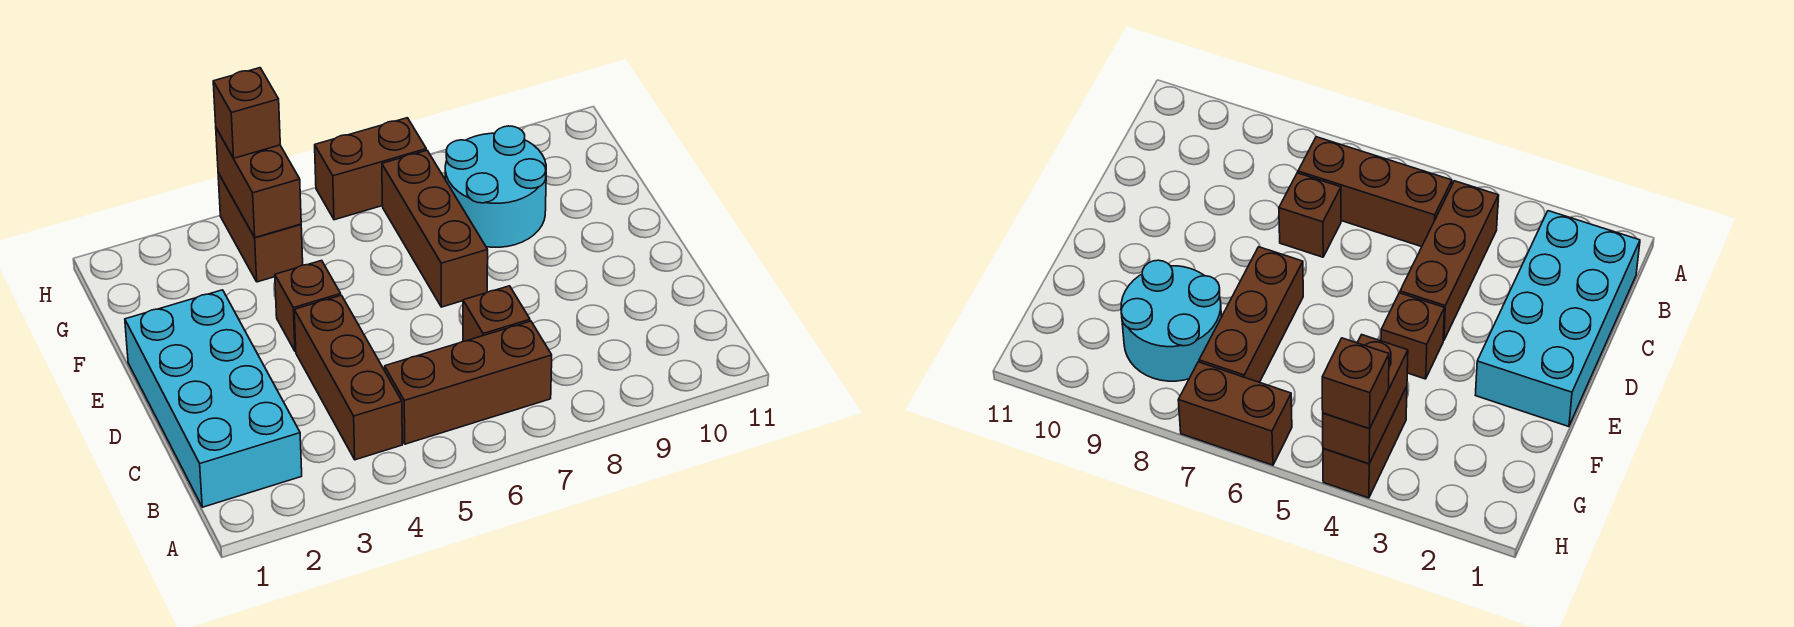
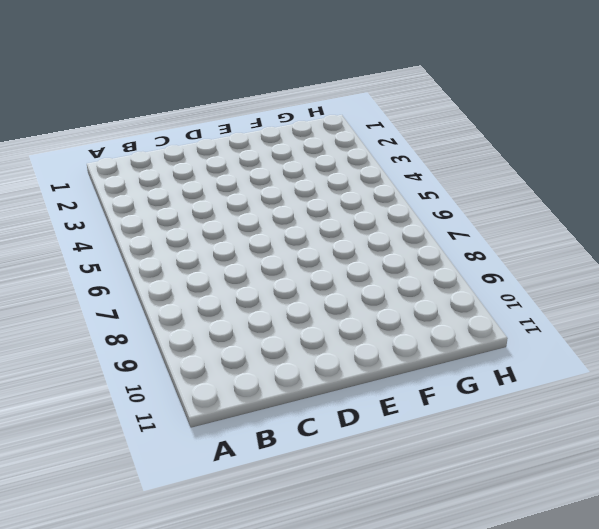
none -> cyan 2x4 brick [125,290,302,507]
none -> brown 1x3 brick [294,295,402,460]

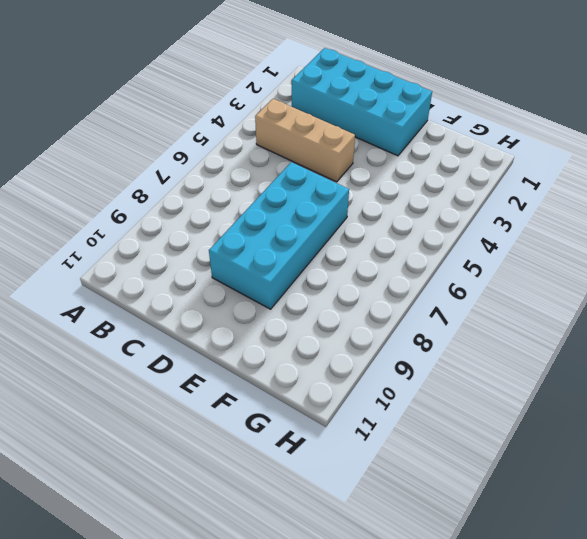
tan 1x3 brick [255,99,355,182] -> brown 1x3 brick [294,295,402,460]
cyan 2x4 brick [209,162,349,309] -> brown 1x3 brick [382,150,488,307]
none -> brown 1x3 brick [385,321,552,444]
none -> brown 1x1 brick [463,286,530,341]

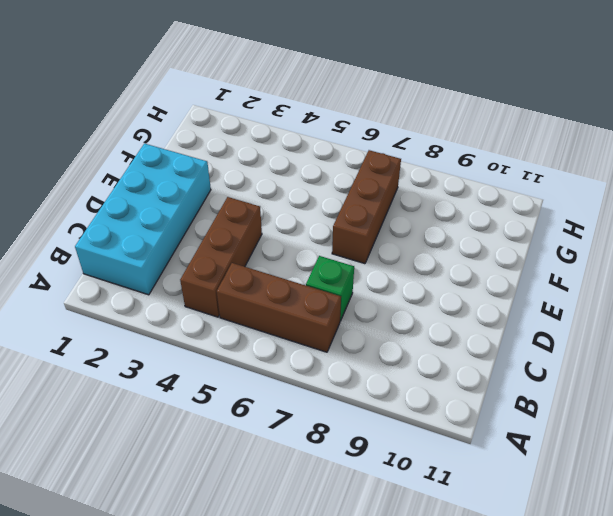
green 1x1 brick [306,256,354,321] -> brown 1x1 brick [463,286,530,341]
none -> brown 1x1 brick [275,260,341,351]
none -> cyan 2x2 round brick [445,126,546,247]

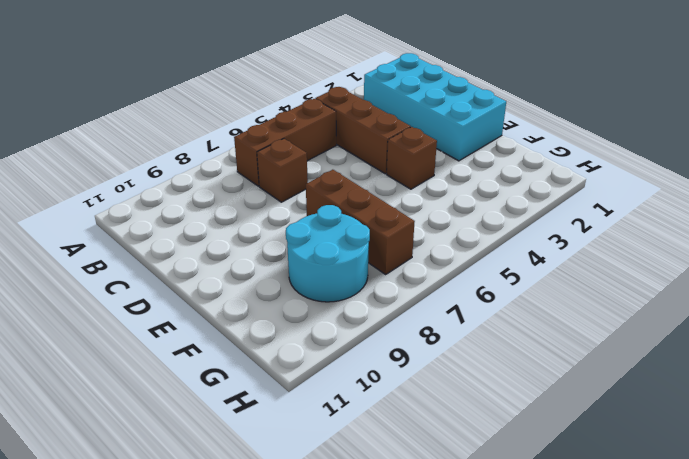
none -> brown 1x2 brick [218,173,303,282]
none -> brown 1x2 brick [315,118,426,220]

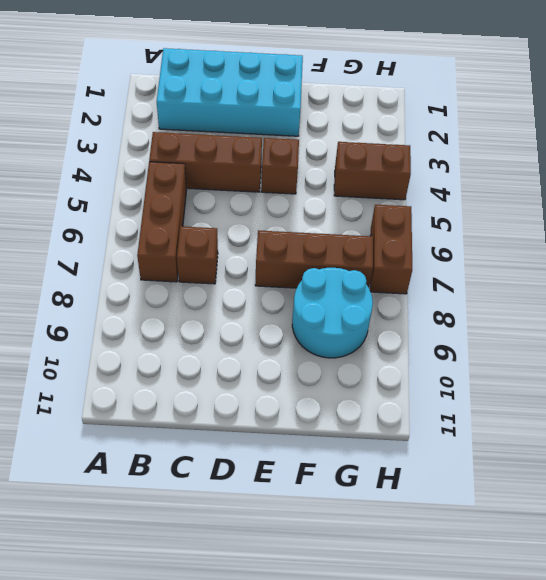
none -> brown 1x2 brick [216,128,301,238]
none -> brown 1x1 brick [213,68,280,158]

